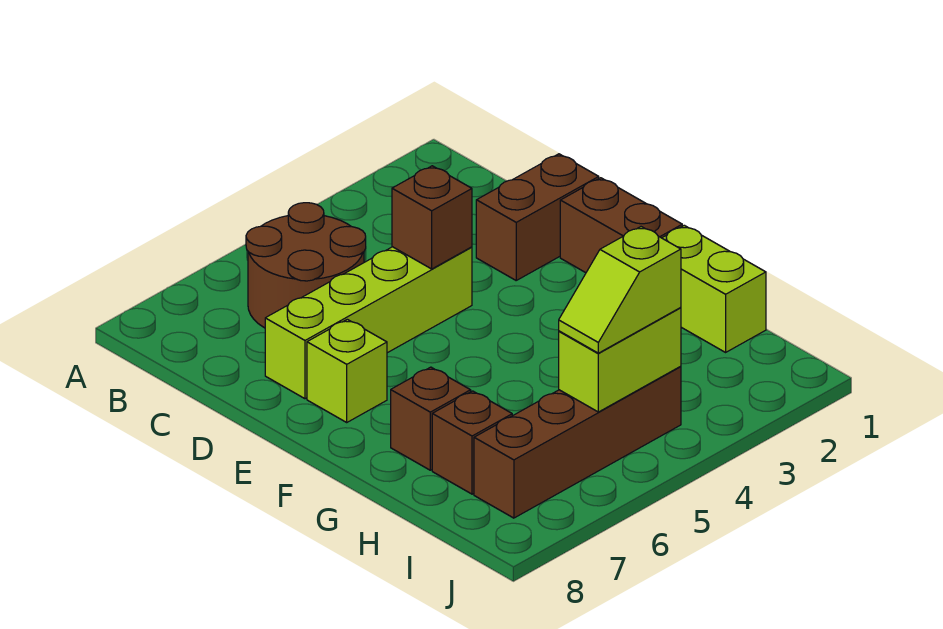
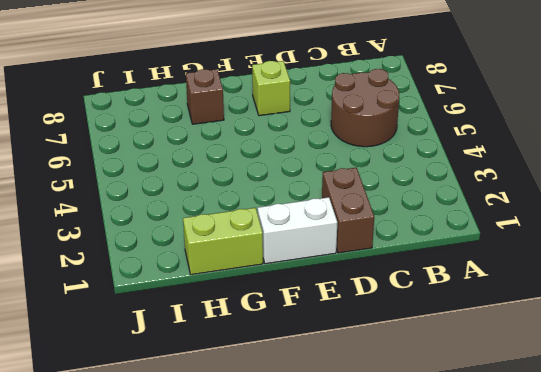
white 1x2 brick [258,197,337,264] -> brown 1x2 brick [560,178,682,273]
none -> lime 1x4 brick [265,247,472,399]
none -> brown 1x1 brick [432,391,512,494]
none -> brown 1x4 brick [474,366,681,518]

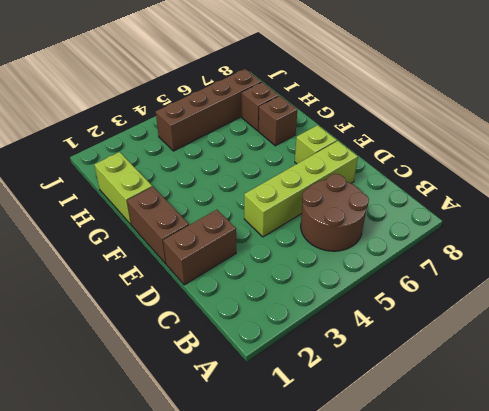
none -> brown 1x1 brick [392,166,472,269]
none -> lime 1x2 brick [559,308,681,412]
none -> lime 1x2 slope [559,227,681,353]

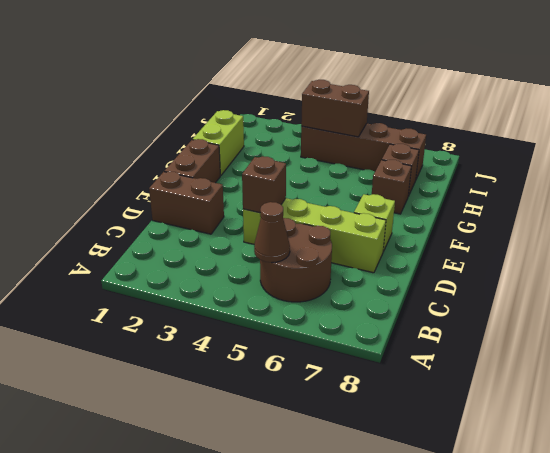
brown 1x1 cone [254,202,290,263] -> none
brown 1x2 brick [301,80,369,137] -> lime 1x2 brick [559,308,681,412]
none -> lime 1x2 slope [559,227,681,353]

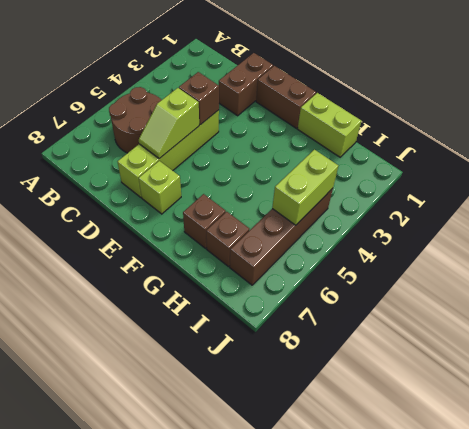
lime 1x2 slope [139,88,199,159] -> lime 1x2 slope moved to [559,227,681,353]

